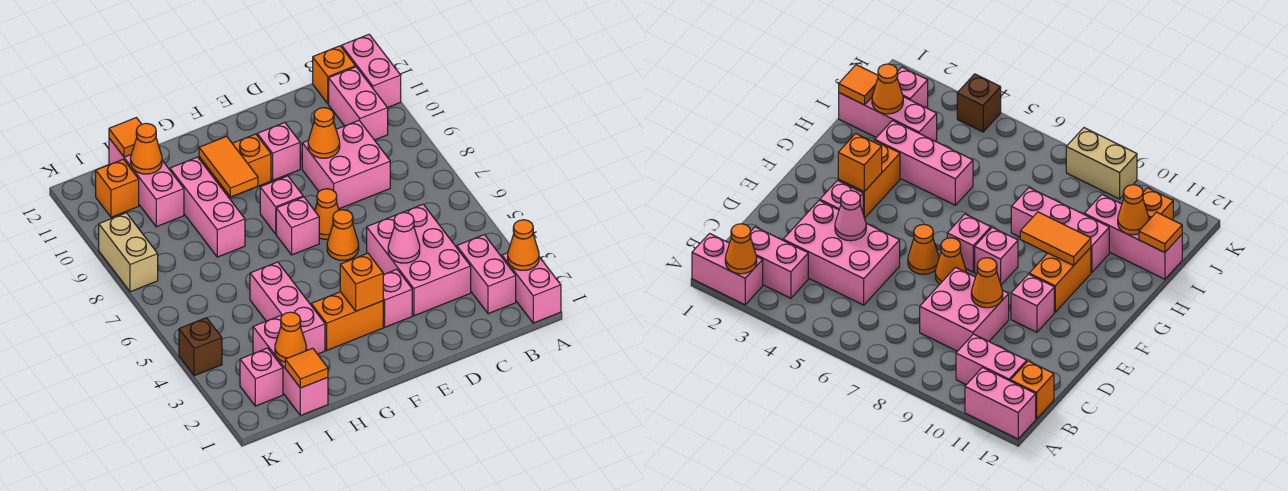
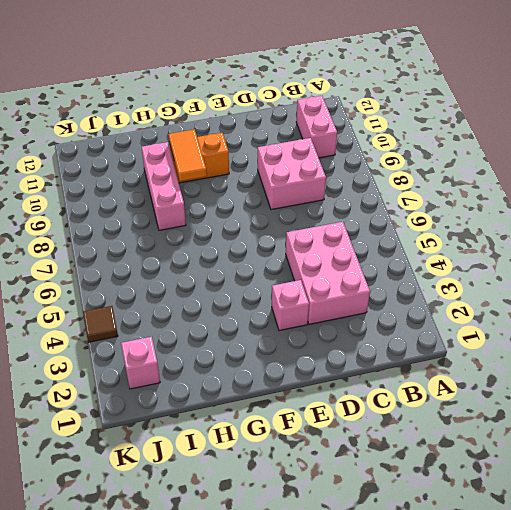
brown 1x1 tile [83,306,118,342] -> brown 1x1 brick [179,318,222,376]
none -> pink 1x2 brick [502,253,561,323]
none -> pink 1x2 brick [342,34,401,108]
none -> pink 1x2 brick [457,235,516,314]
none -> orange 1x1 brick [313,46,355,104]

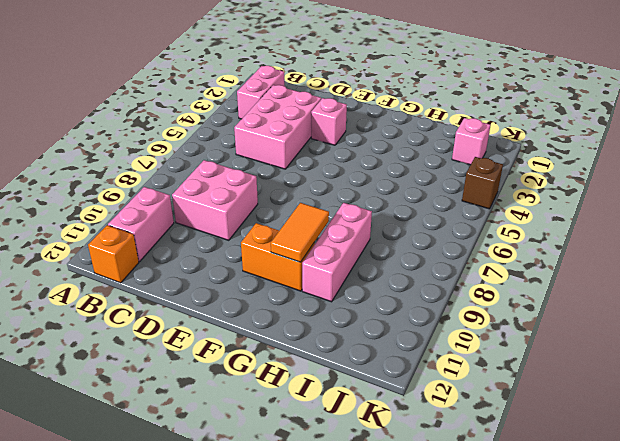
none -> pink 1x2 brick [502,253,561,323]
none -> pink 1x2 brick [342,34,401,108]
none -> orange 1x1 cone [327,210,359,260]
none -> orange 1x1 cone [315,189,339,239]

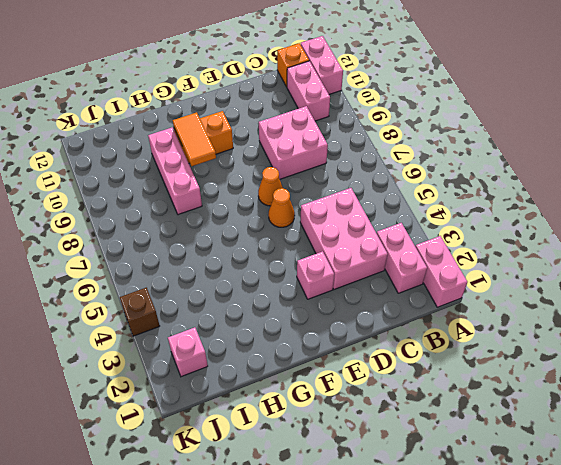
none -> pink 1x1 brick [257,123,300,180]
none -> orange 1x2 brick [311,292,383,350]
none -> pink 1x1 brick [276,197,319,255]
none -> pink 1x1 brick [260,176,303,234]

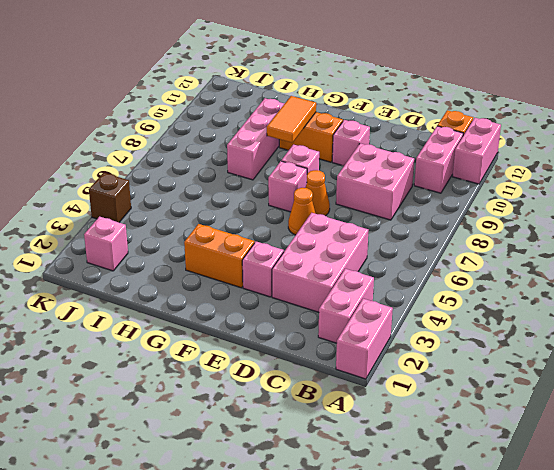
none -> pink 1x3 brick [250,262,325,354]
none -> pink 1x3 brick [253,316,328,416]
none -> pink 1x3 brick [109,138,184,227]
none -> orange 1x1 brick [96,159,139,217]

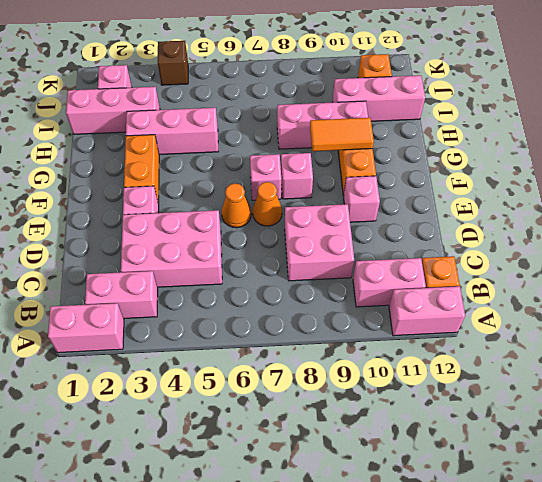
none -> tan 1x2 brick [99,213,158,292]
none -> orange 1x1 cone [508,220,539,270]
none -> pink 1x1 cone [388,213,420,263]
none -> orange 1x1 cone [308,108,340,158]

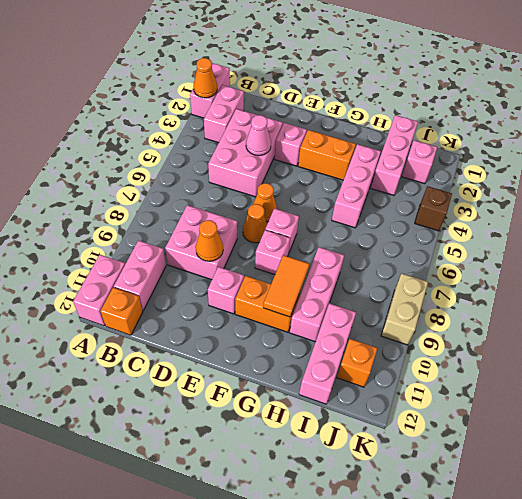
none -> orange 1x1 brick [340,253,383,311]
none -> orange 1x1 tile [285,348,328,388]
none -> orange 1x1 cone [275,312,306,362]
none -> orange 1x1 cone [131,123,162,174]

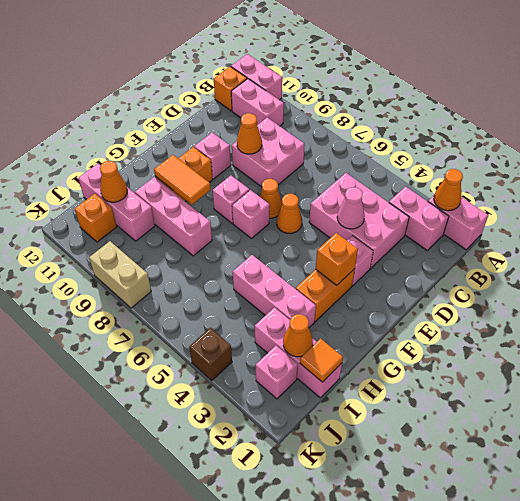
none -> orange 1x1 tile [109,118,141,157]

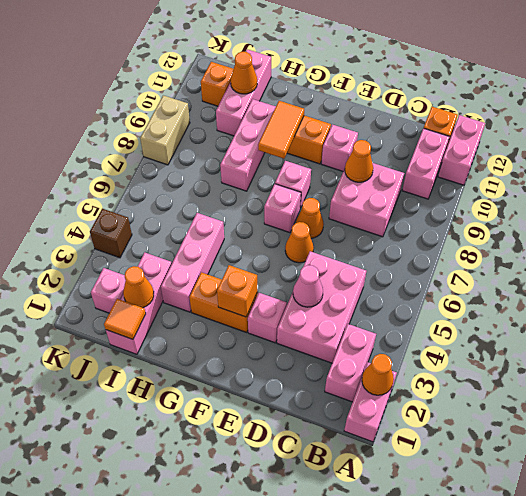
none -> orange 1x1 tile [109,118,141,157]

